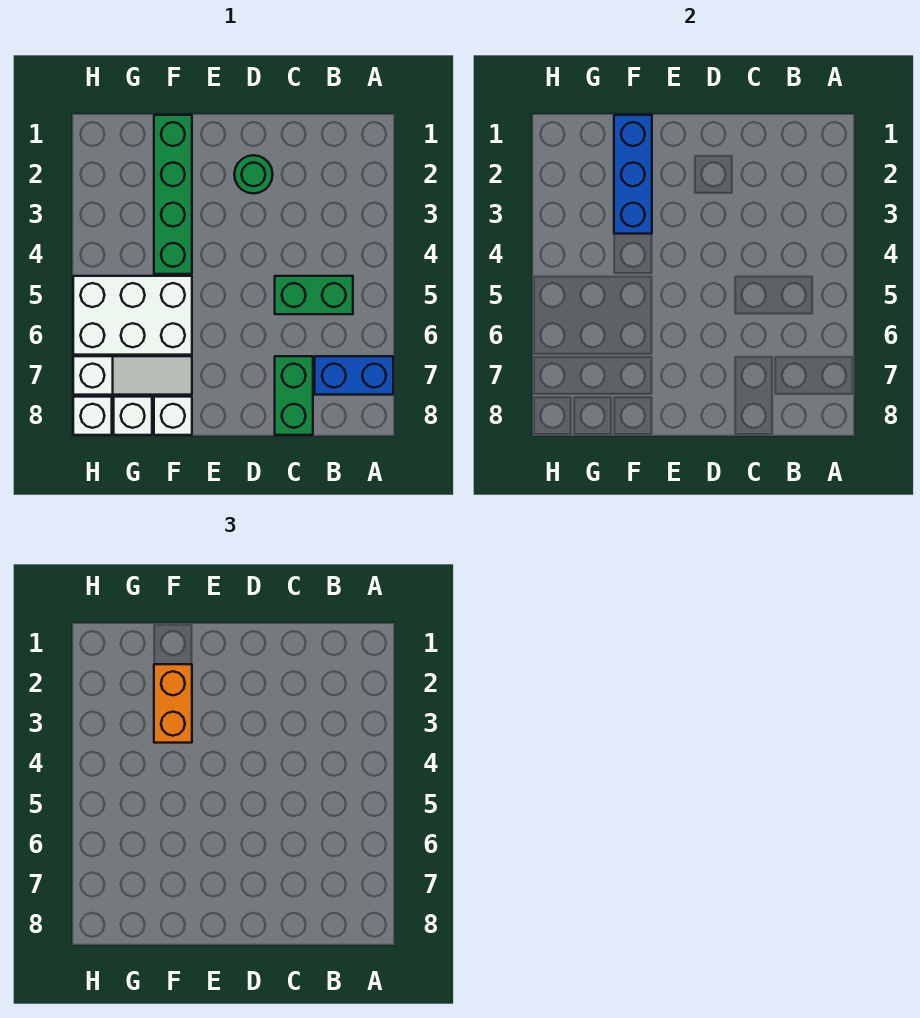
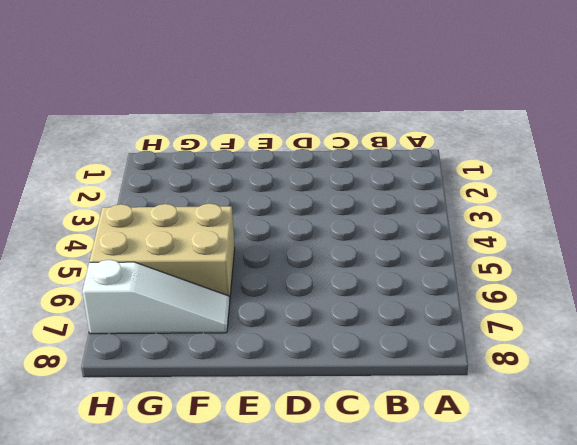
tan 2x3 brick [90,203,235,301] -> white 2x3 brick [73,276,192,355]
none -> blue 1x2 brick [315,356,393,395]
none -> green 1x2 brick [275,276,353,314]
none -> green 1x2 brick [275,356,313,435]

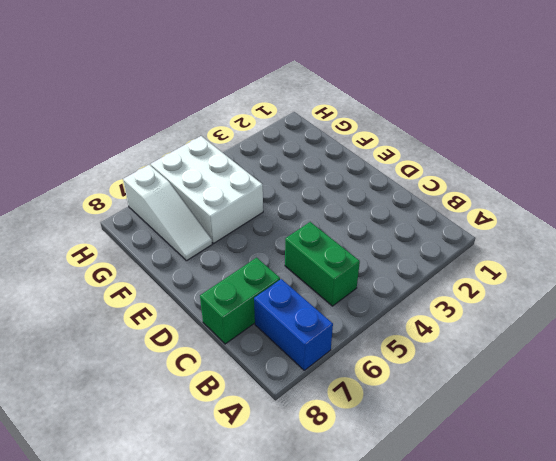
none -> green 1x1 round brick [234,155,273,194]
none -> green 1x4 brick [154,115,192,274]
none -> white 1x1 brick [154,397,192,435]

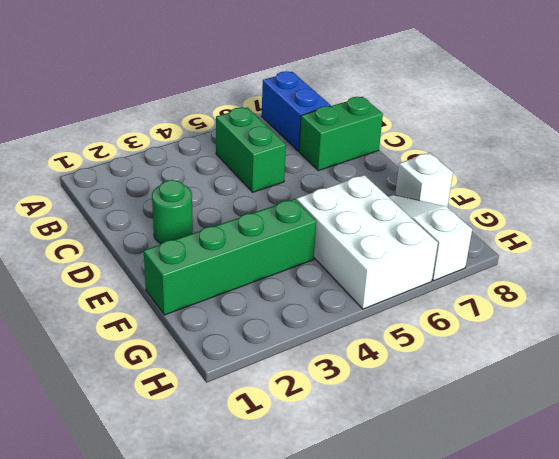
none -> white 1x1 brick [114,397,152,435]
none -> white 1x1 brick [73,397,112,435]
none -> blue 1x3 brick [614,115,652,234]

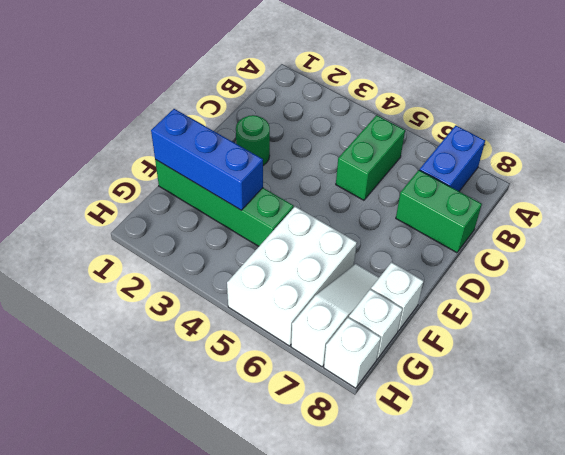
none -> orange 1x2 brick [154,664,192,743]

